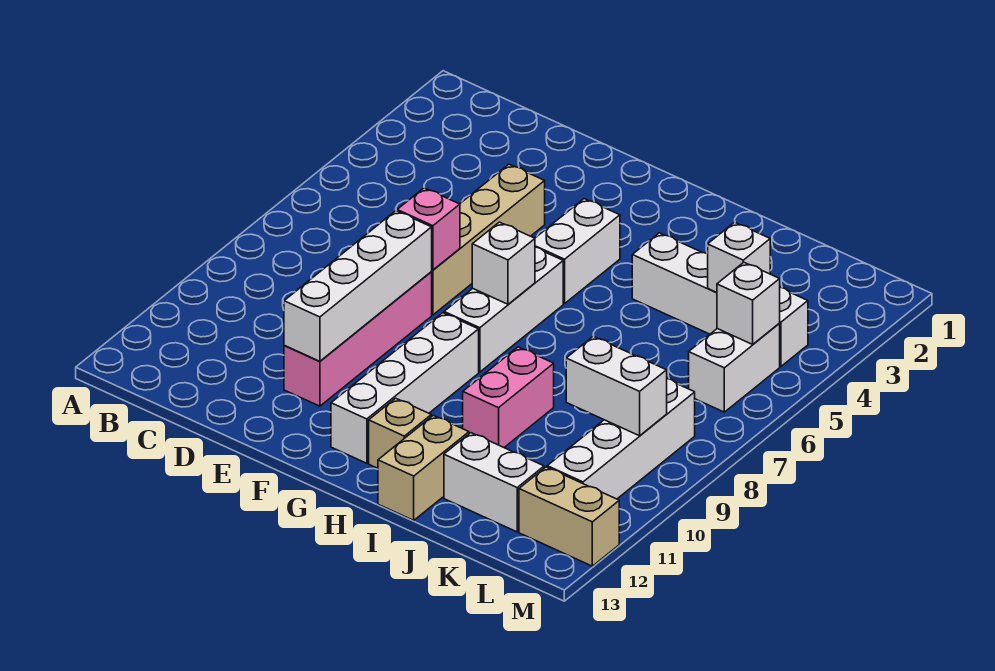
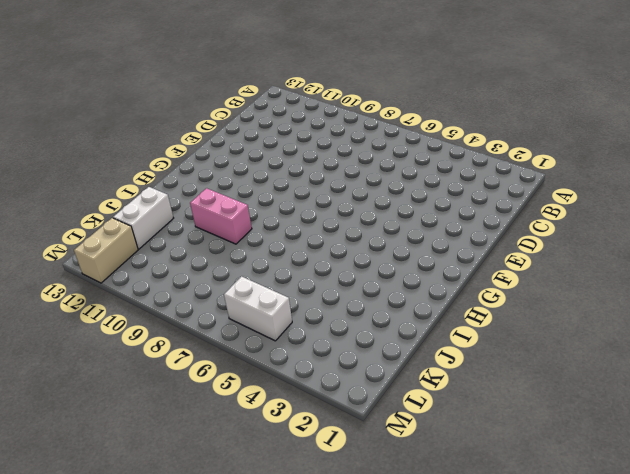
none -> tan 1x4 brick [431,164,545,315]
none -> pink 1x4 brick [284,272,432,406]
none -> white 1x2 brick [535,199,620,304]

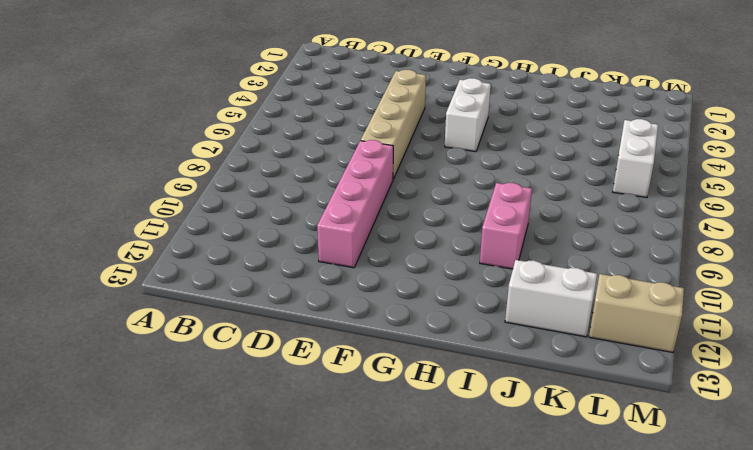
none -> white 1x3 brick [444,247,563,372]
none -> white 1x4 brick [331,313,479,463]
none -> tan 1x1 brick [369,398,431,468]

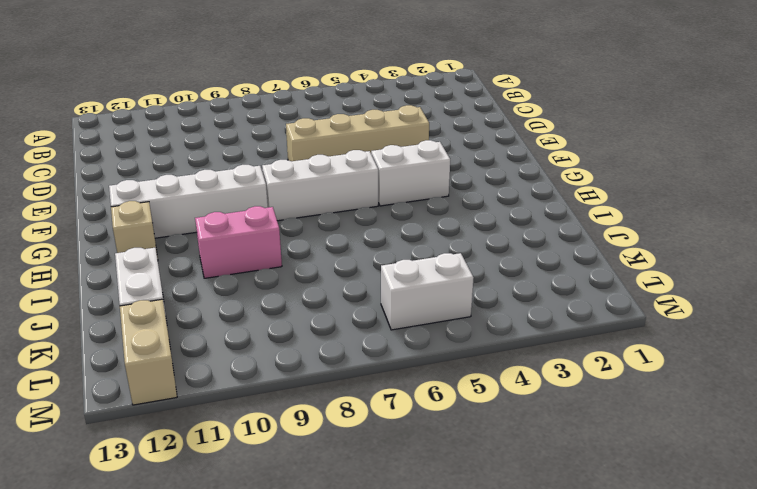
none -> pink 1x4 brick [284,272,432,406]
none -> white 1x4 brick [632,233,808,367]
none -> tan 1x2 brick [378,416,469,520]

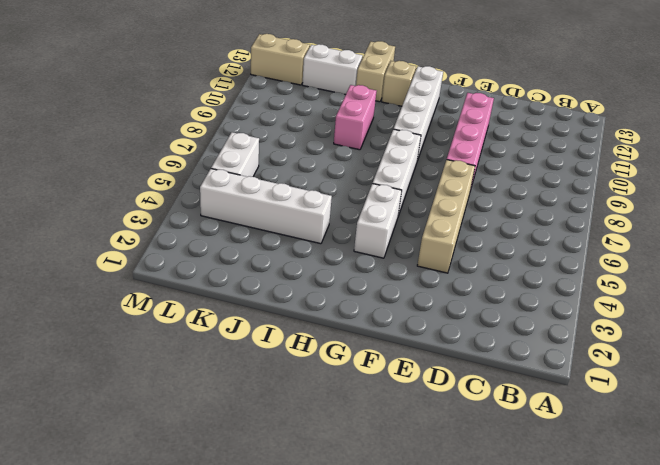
none -> white 1x4 brick [547,379,695,499]
none -> pink 1x1 brick [397,188,460,270]
none -> white 1x4 brick [284,211,432,361]

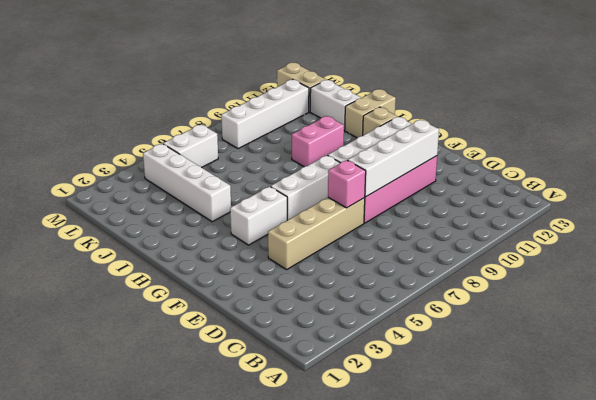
none -> white 1x1 brick [472,222,535,304]
none -> white 1x1 brick [708,222,770,292]
none -> white 1x2 brick [566,336,667,436]

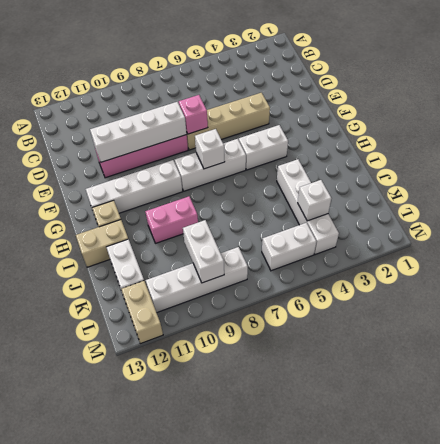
none -> white 1x1 brick [717,262,780,344]

